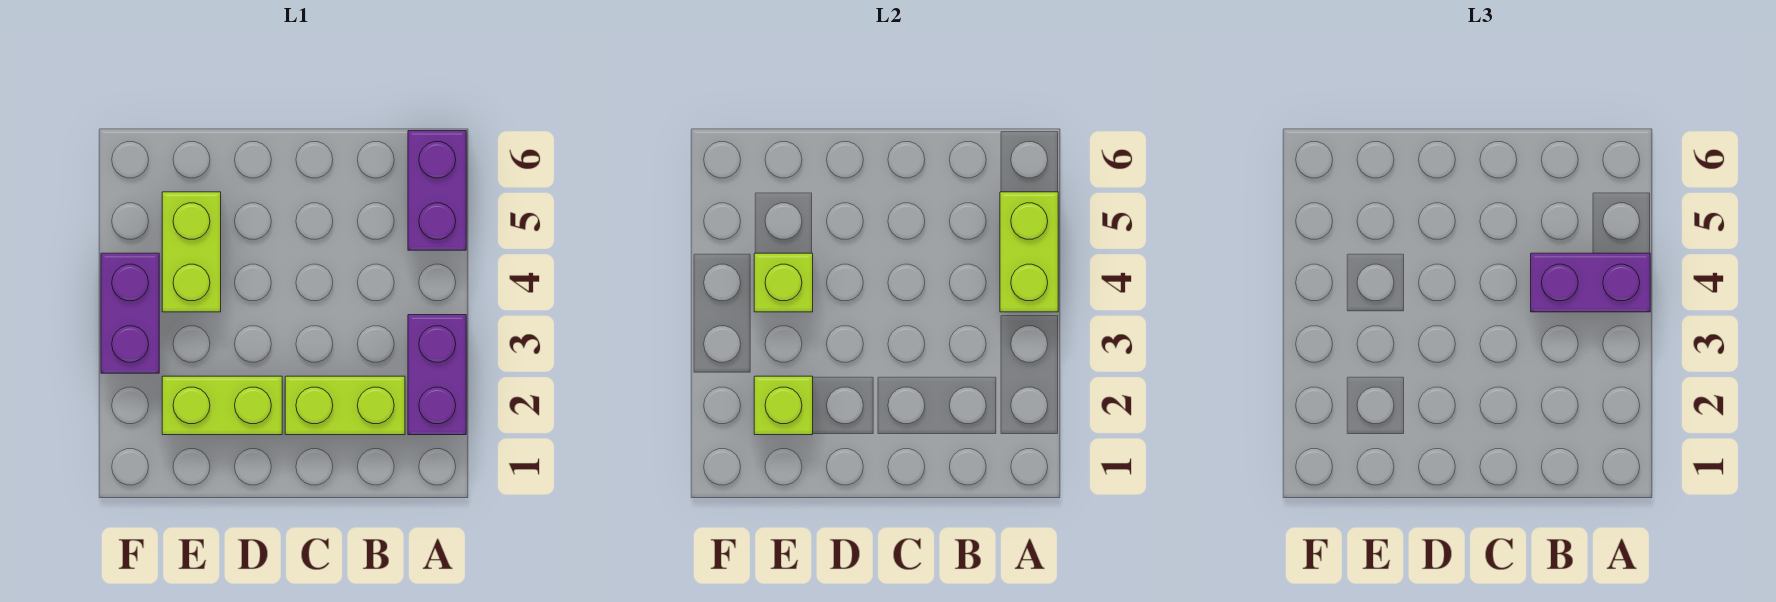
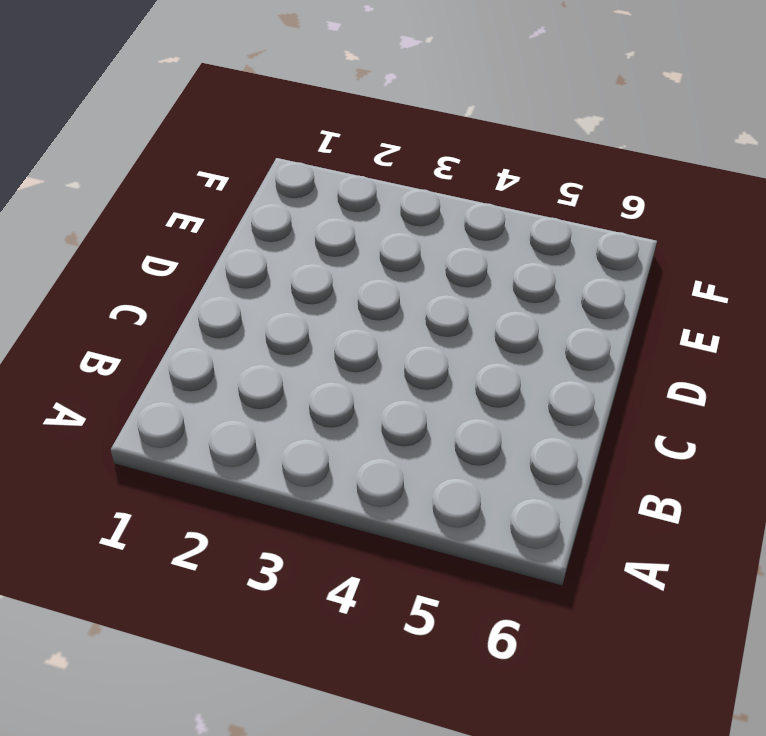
none -> purple 1x2 brick [408,315,466,435]
none -> purple 1x2 brick [408,131,466,250]

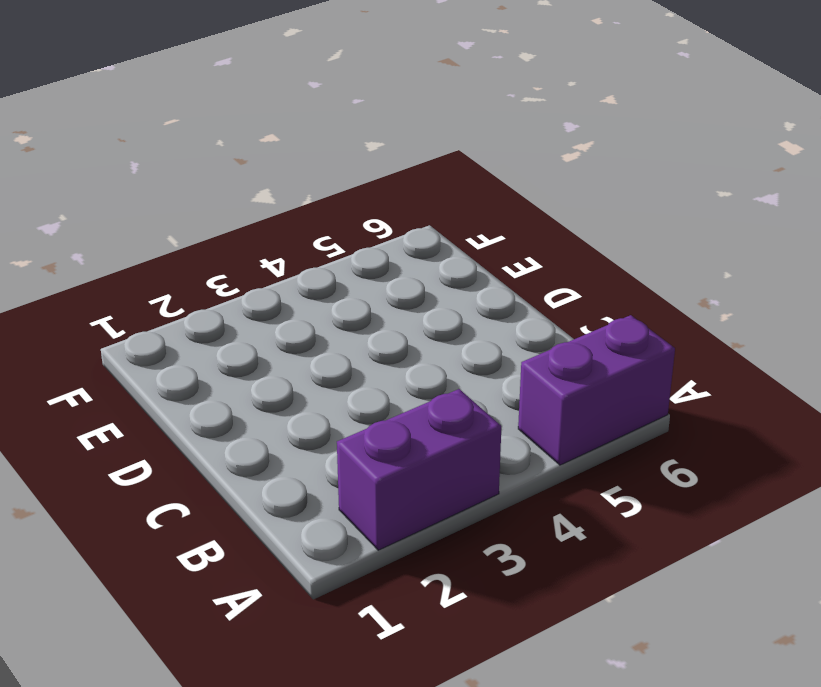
none -> lime 1x2 brick [285,376,405,435]
none -> lime 1x2 brick [162,376,282,435]

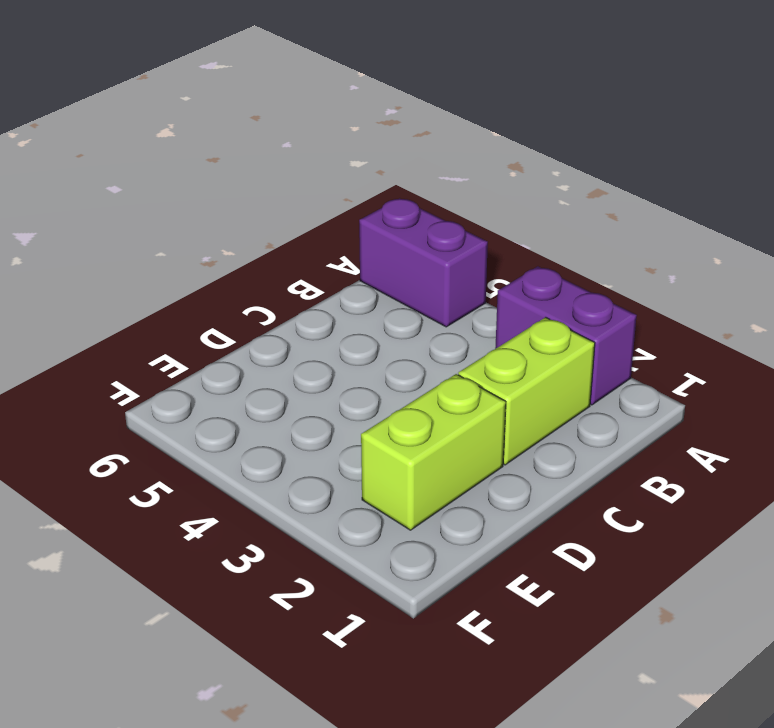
none -> lime 1x2 brick [162,192,221,312]
none -> purple 1x2 brick [101,253,159,373]

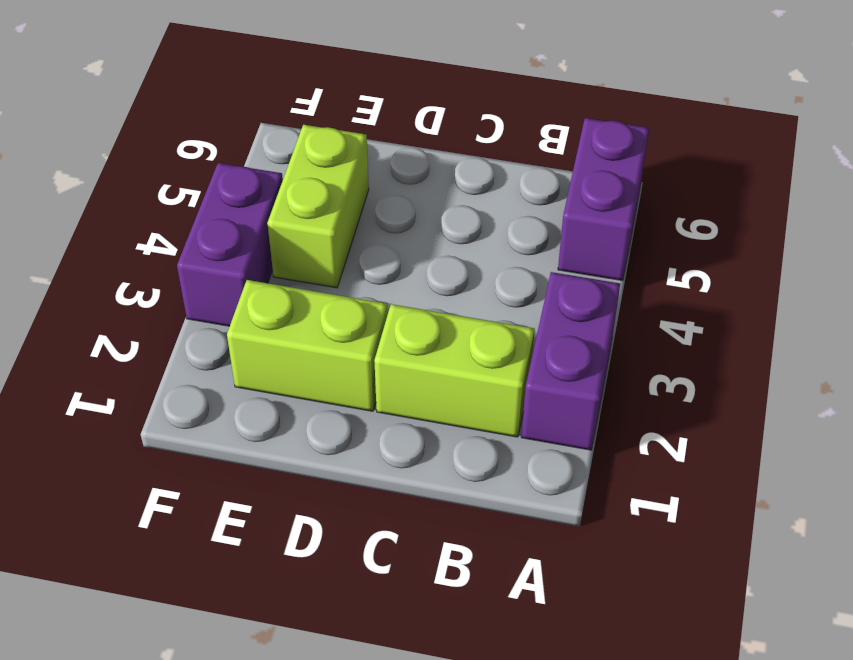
none -> lime 1x2 brick [1000,192,1058,312]
none -> lime 1x1 brick [754,376,813,435]

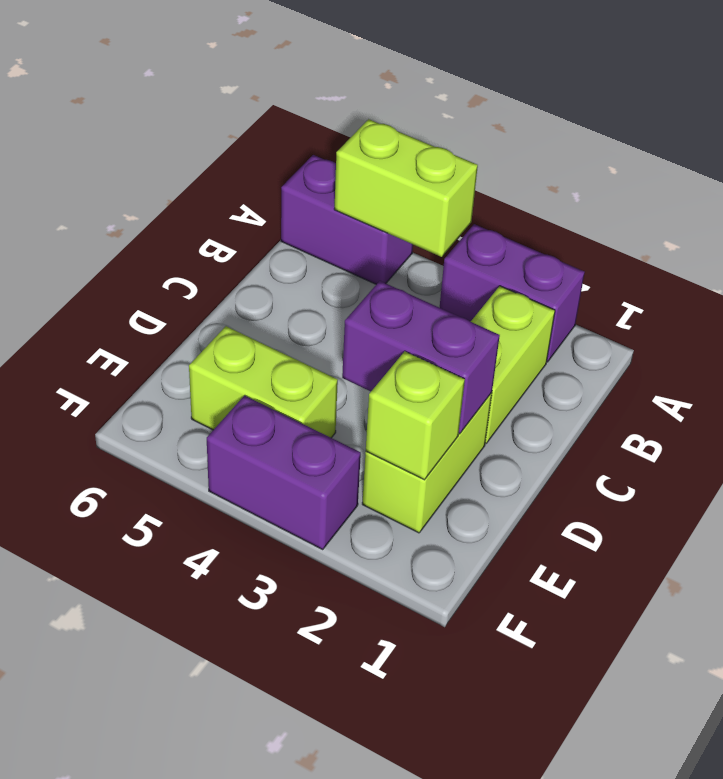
purple 1x2 brick [342,281,500,434] -> purple 1x2 brick turned to [1531,253,1650,312]
none -> lime 1x1 brick [754,253,813,312]

